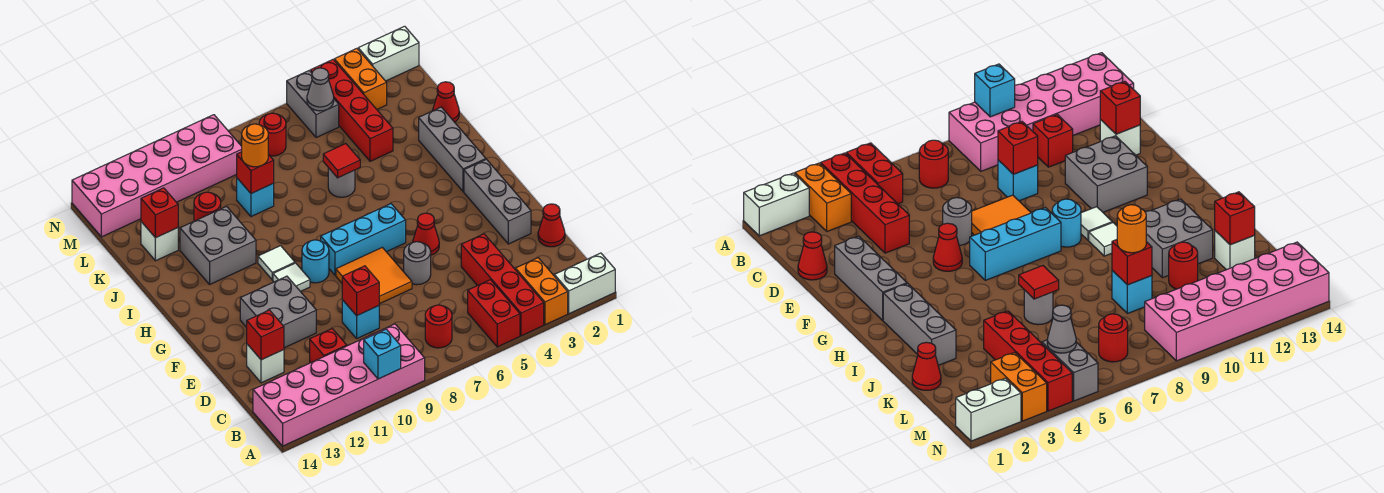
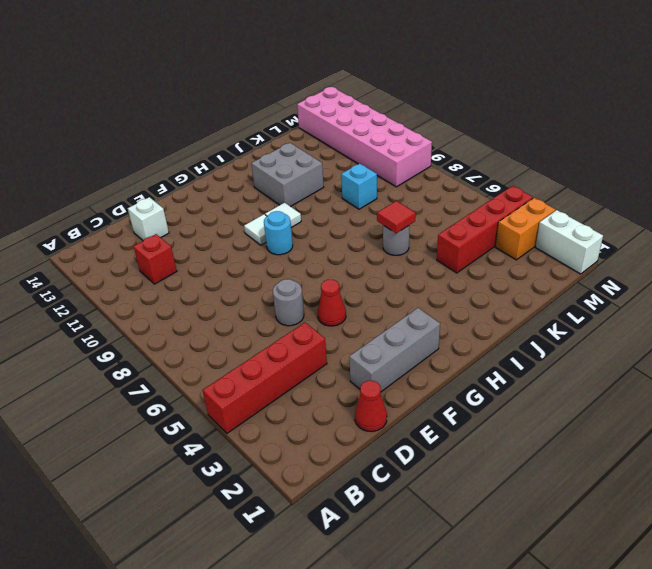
none -> white 1x2 brick [554,253,615,314]
none -> orange 1x2 brick [515,258,568,325]
none -> red 1x2 brick [468,280,520,347]
none -> pink 2x6 brick [253,324,425,446]

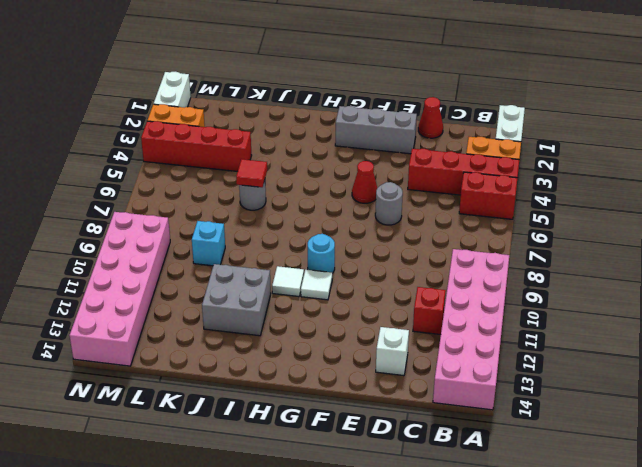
none -> red 1x1 round brick [425,305,452,348]
none -> cyan 1x1 brick [342,300,379,338]
none -> orange 2x2 tile [336,247,412,304]
none -> grey 2x2 brick [240,276,316,348]

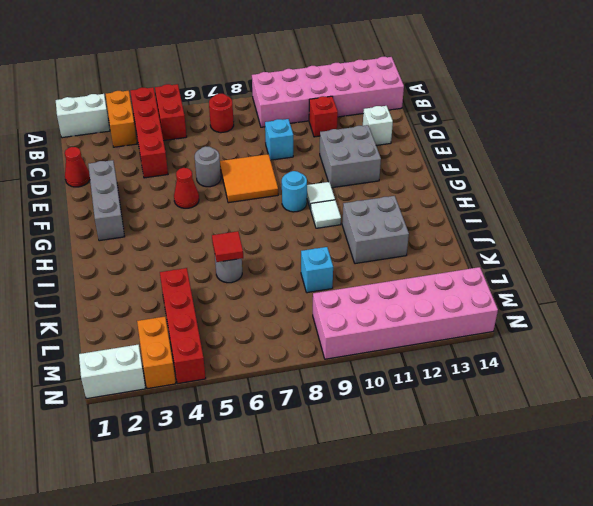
none -> cyan 1x3 brick [321,204,406,275]
none -> grey 1x3 brick [419,107,486,192]
none -> red 1x1 cone [432,82,459,122]
none -> red 1x1 round brick [194,192,221,221]

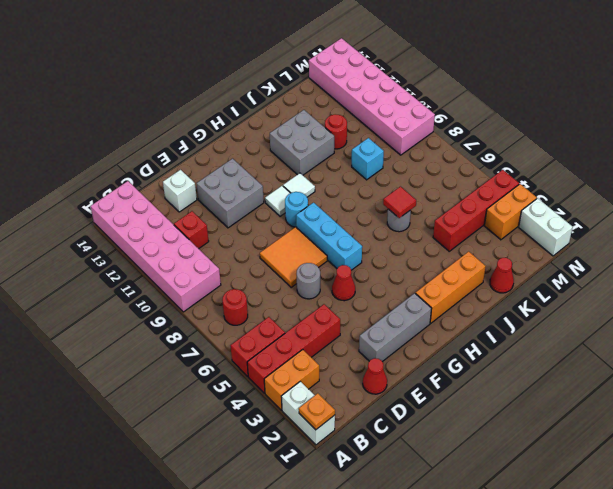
orange 1x1 plate [299,393,335,430] -> none
orange 1x3 brick [415,251,486,323] -> grey 1x3 brick [419,107,486,192]
none -> cyan 1x1 brick [342,300,379,338]
none -> white 1x1 brick [141,222,178,261]
none -> grey 1x2 brick [287,71,339,138]
none -> red 1x1 round brick [259,113,286,156]

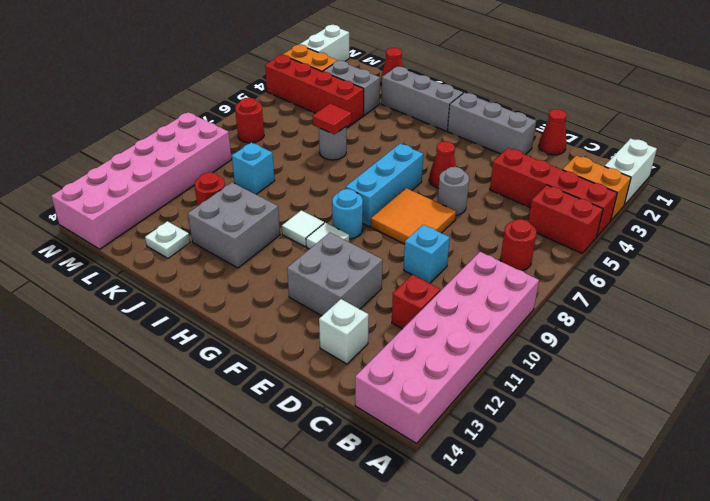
grey 1x2 brick [323,61,380,115] -> grey 1x2 brick moved to [287,71,339,138]
white 1x1 plate [145,221,190,258] -> white 1x1 brick [141,222,178,261]
none -> cyan 1x1 brick [364,329,401,379]
none -> red 1x1 brick [342,266,379,316]
none -> red 1x1 brick [247,310,284,360]
none -> red 1x1 brick [237,152,274,193]

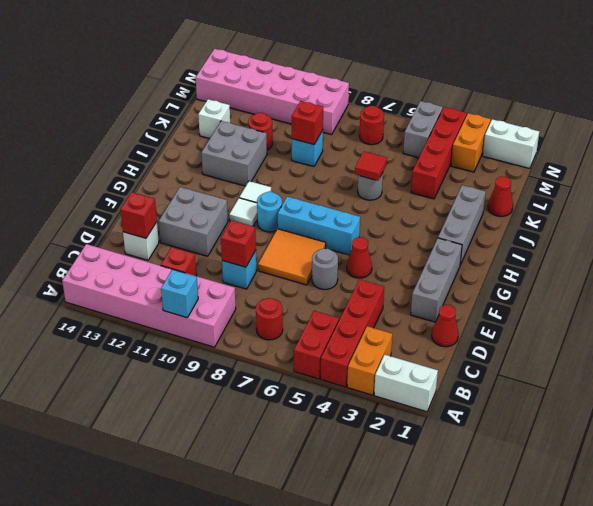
none -> red 1x1 brick [141,188,178,238]
none -> grey 1x1 cone [307,68,334,111]
none -> orange 1x1 round brick [242,124,268,167]

